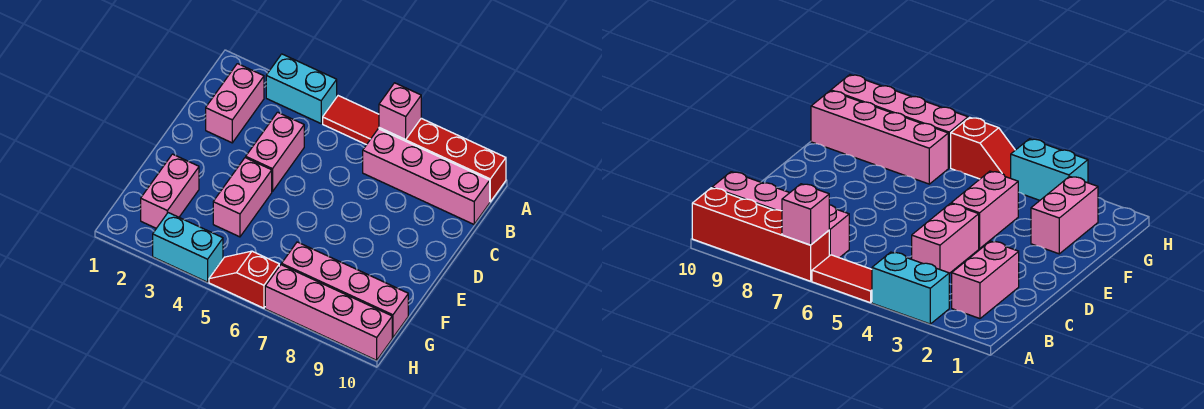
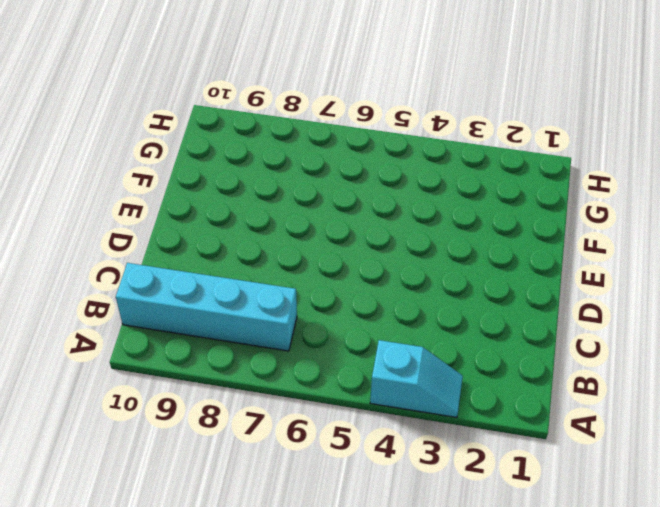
cyan 1x2 slope [370,340,463,417] -> cyan 1x2 brick [266,54,337,123]
cyan 1x4 brick [116,263,297,351] -> pink 1x4 brick [363,129,490,224]
none -> red 1x2 tile [323,96,379,145]
none -> red 1x4 brick [379,118,506,202]
none -> pink 1x2 brick [206,64,264,143]

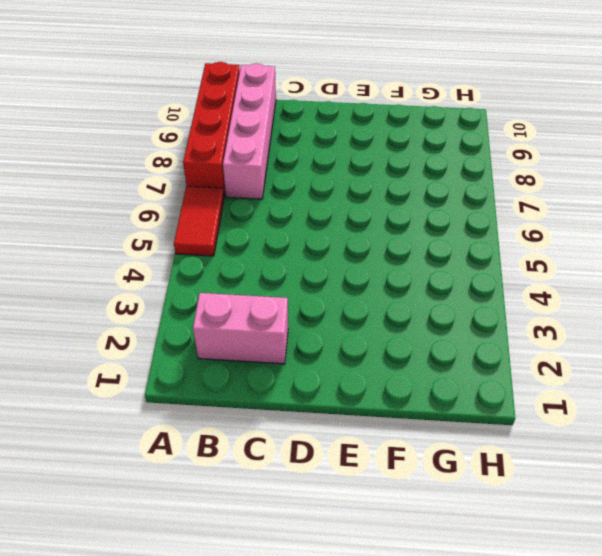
none -> cyan 1x2 brick [266,54,337,123]
none -> pink 1x2 brick [246,112,304,192]
none -> pink 1x2 brick [213,158,272,237]

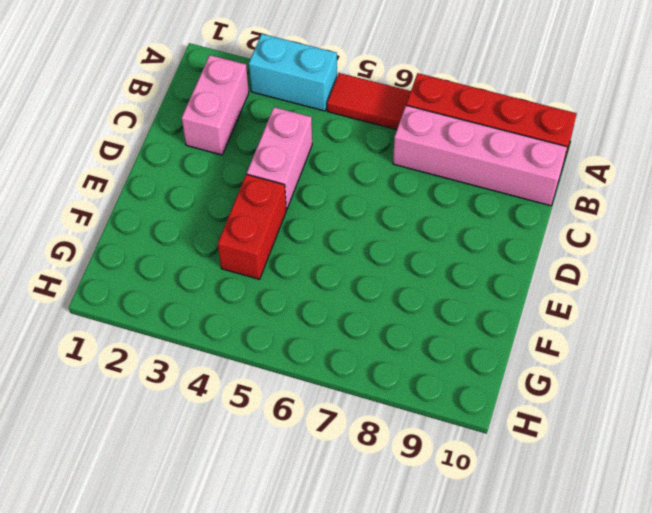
red 1x2 brick [218,174,286,279] -> pink 1x2 brick [213,158,272,237]
none -> pink 1x2 brick [141,154,199,228]
none -> pink 1x4 brick [282,242,408,338]
none -> cyan 1x2 brick [153,213,223,282]

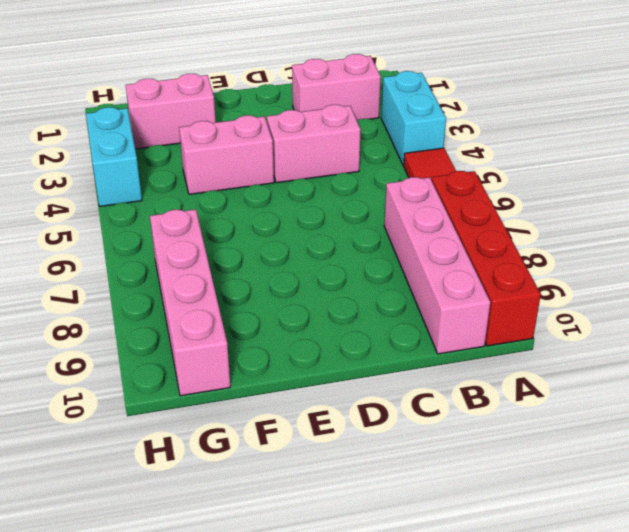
none -> red 1x2 slope [209,251,279,308]
none -> pink 1x4 brick [265,265,392,360]
none -> pink 1x1 brick [379,83,421,140]

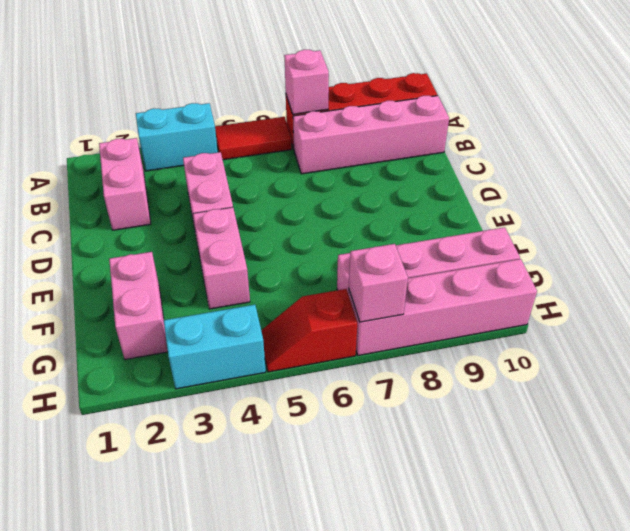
pink 1x1 brick [349,244,408,322] -> none

